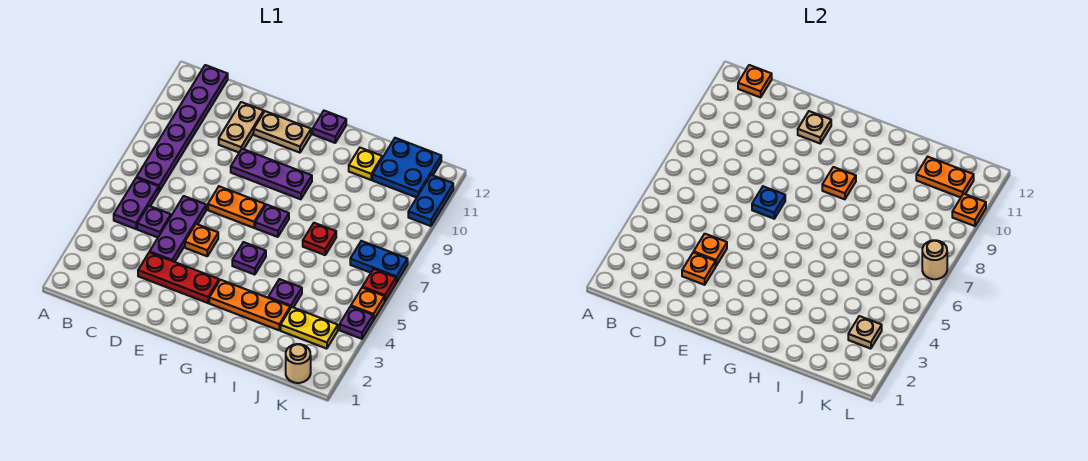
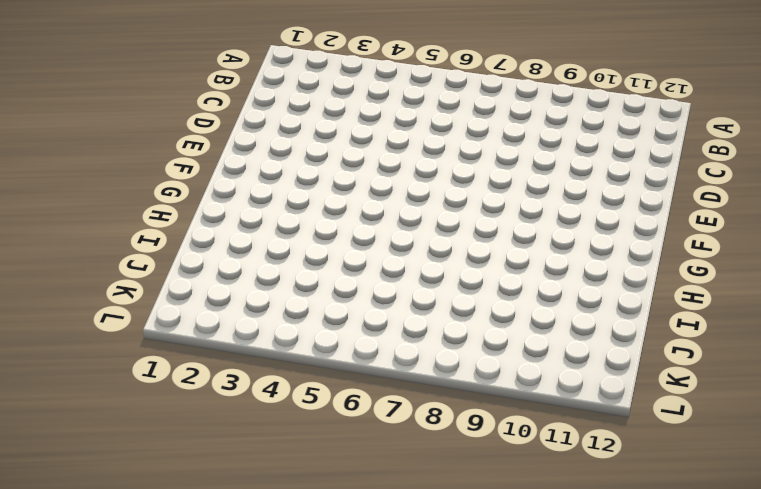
none -> purple 1x2 plate [114,178,159,229]
none -> purple 1x6 plate [137,65,228,191]
none -> purple 1x1 plate [137,206,171,237]
none -> red 1x3 plate [138,252,219,303]

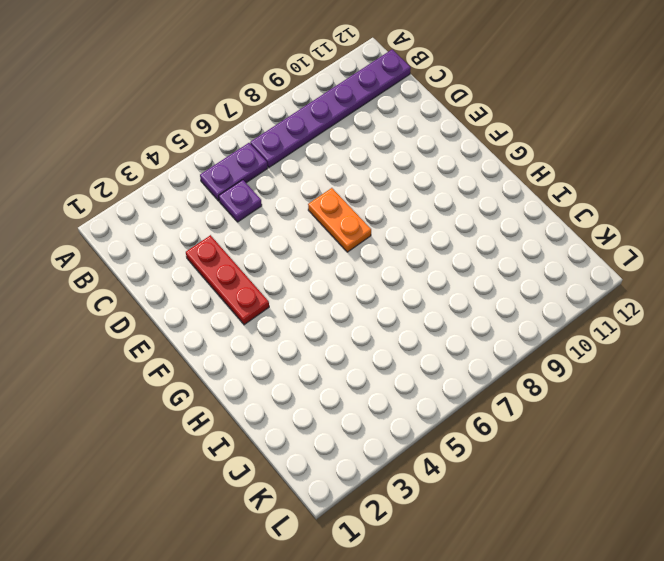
none -> purple 1x3 plate [150,196,206,262]
none -> tan 1x2 plate [219,102,264,152]
none -> orange 1x1 plate [185,224,218,256]
none -> purple 1x3 plate [231,149,312,199]

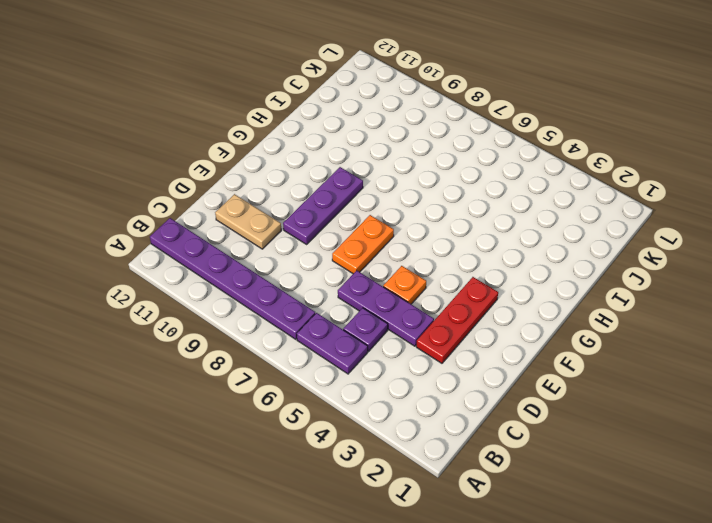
none -> tan 1x2 plate [254,111,311,153]
none -> orange 1x3 plate [209,280,290,330]
none -> purple 1x1 plate [232,242,266,275]
none -> purple 1x1 plate [255,204,289,237]

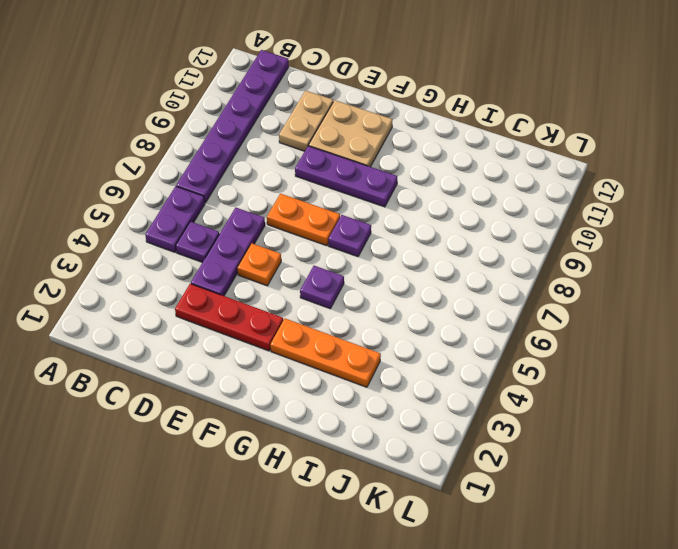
tan 2x2 plate [309,100,393,167] -> tan 1x2 plate [254,111,311,153]
none -> purple 1x1 plate [313,111,346,143]
none -> purple 1x1 plate [268,279,302,308]
none -> red 1x1 plate [303,223,336,255]
none -> yellow 1x1 plate [349,148,382,180]

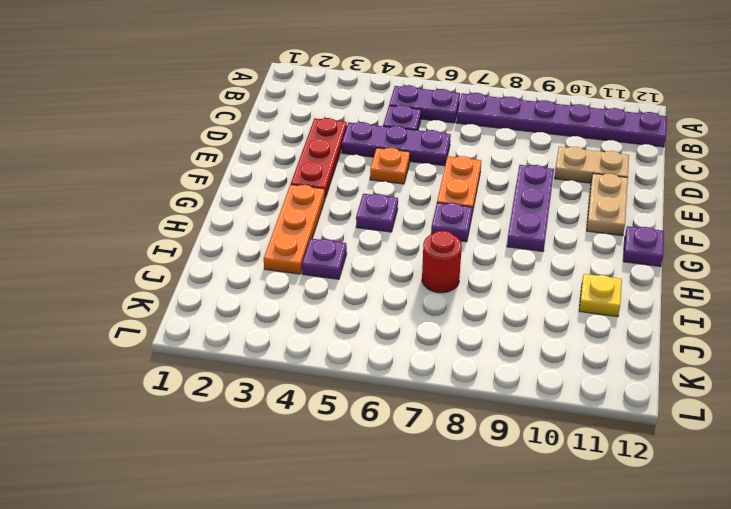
red 1x1 round brick [422,231,462,293] -> red 1x1 plate [303,223,336,255]
none -> yellow 1x2 plate [281,307,338,349]
none -> blue 2x2 plate [372,138,441,197]
none -> tan 1x1 round brick [286,344,311,383]
none -> blue 1x2 plate [350,241,408,283]

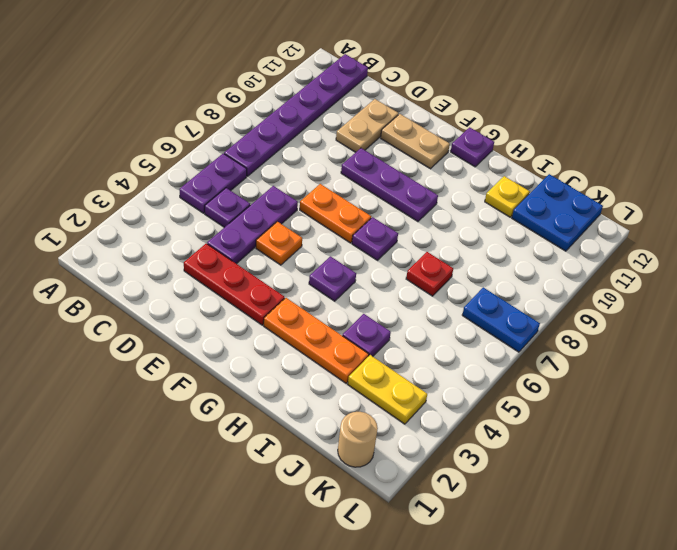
none -> purple 1x1 plate [340,306,373,339]
none -> orange 1x1 plate [351,288,385,320]
none -> red 1x1 plate [362,269,396,301]
none -> blue 1x2 plate [408,175,453,226]

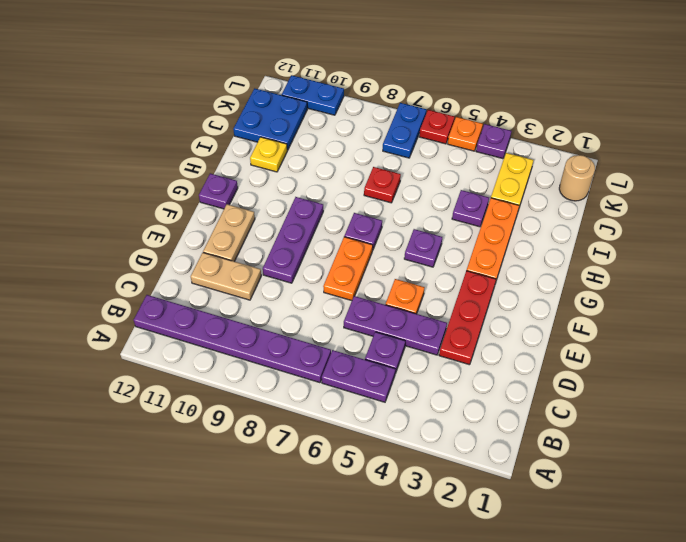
none -> orange 1x1 plate [738,65,772,97]
none -> orange 1x1 plate [682,252,716,285]
none -> orange 1x1 plate [694,234,727,266]
none -> blue 1x1 plate [752,186,785,219]

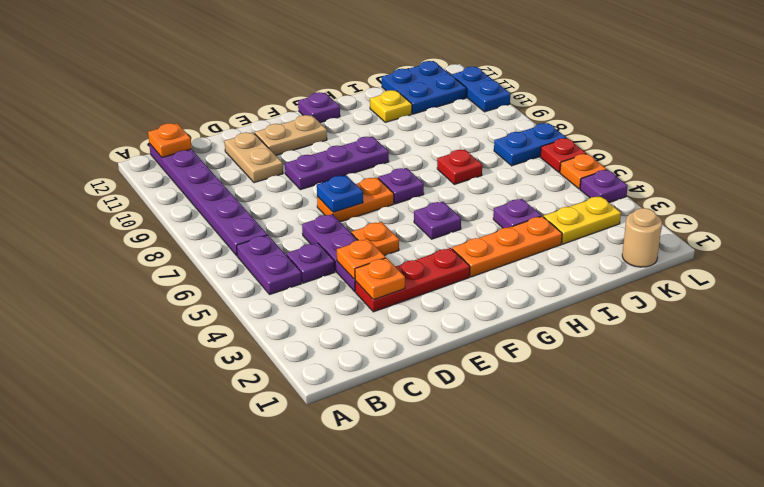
none -> tan 1x1 plate [798,111,831,143]
none -> orange 1x1 plate [822,167,856,199]
none -> orange 1x2 plate [916,157,974,197]
none -> tan 1x1 plate [848,316,882,349]

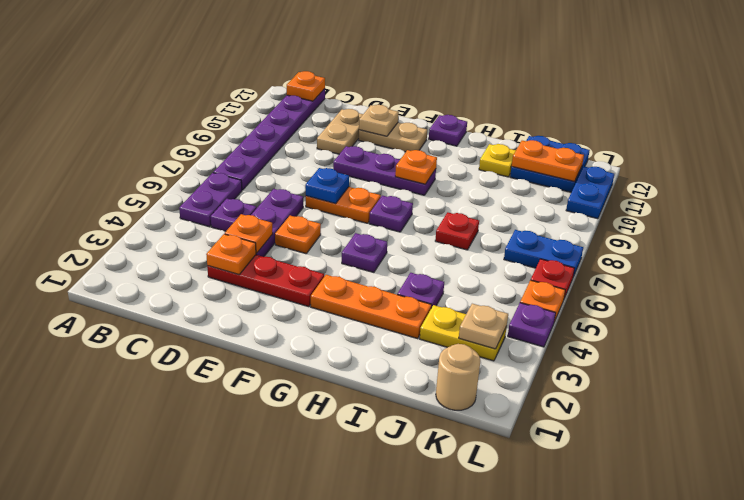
none -> tan 1x1 round brick [922,240,947,279]
none -> orange 1x1 plate [952,194,986,226]

